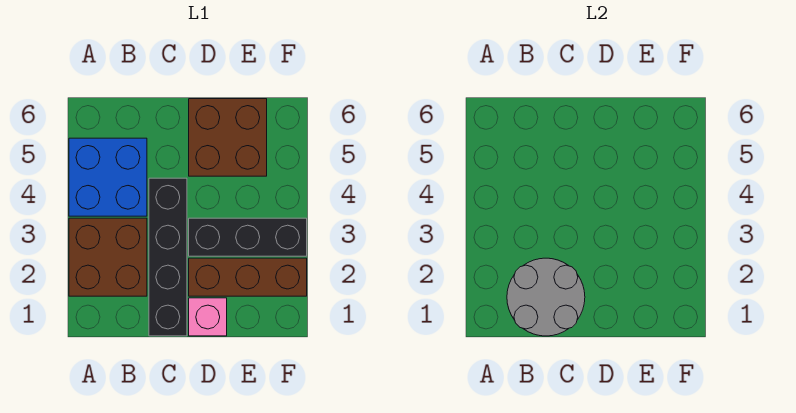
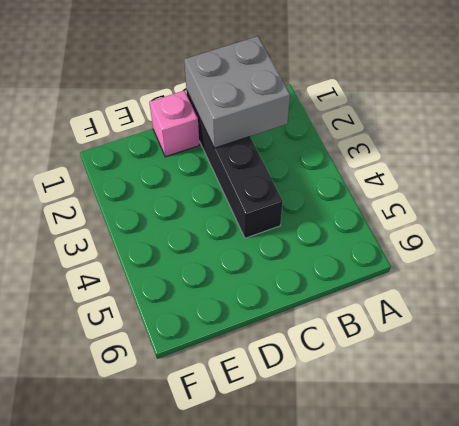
grey 2x2 brick [184,36,290,148] -> grey 2x2 round brick [507,258,585,336]
none -> brown 2x2 brick [69,218,147,296]
none -> blue 2x2 brick [69,138,147,216]

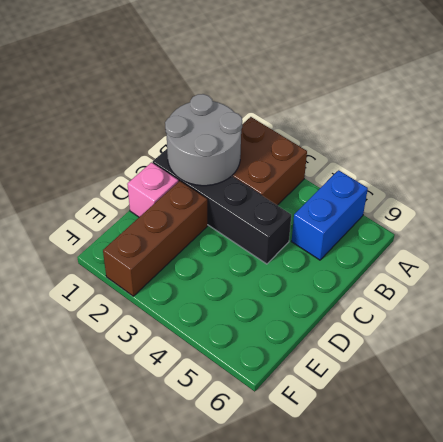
blue 1x2 brick [292,170,368,260] -> blue 2x2 brick [69,138,147,216]
none -> black 1x3 brick [189,218,307,256]
none -> brown 2x2 brick [189,99,267,176]

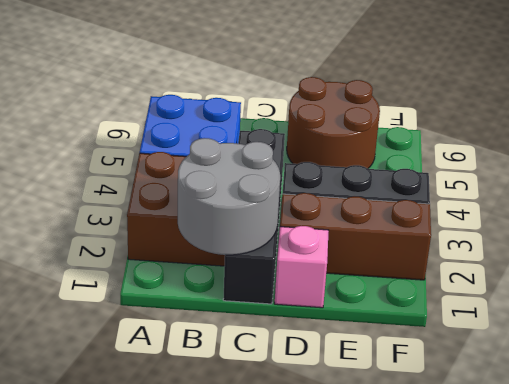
brown 2x2 round brick [287,77,380,169] -> brown 2x2 brick [189,99,267,176]

